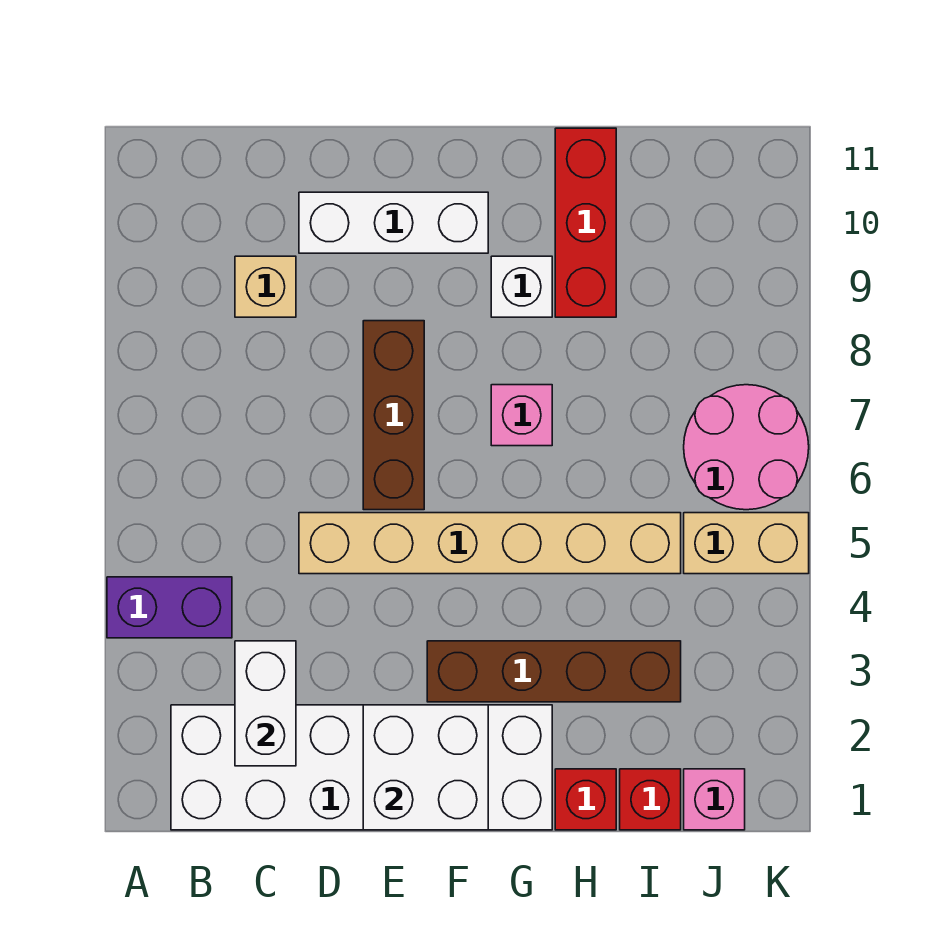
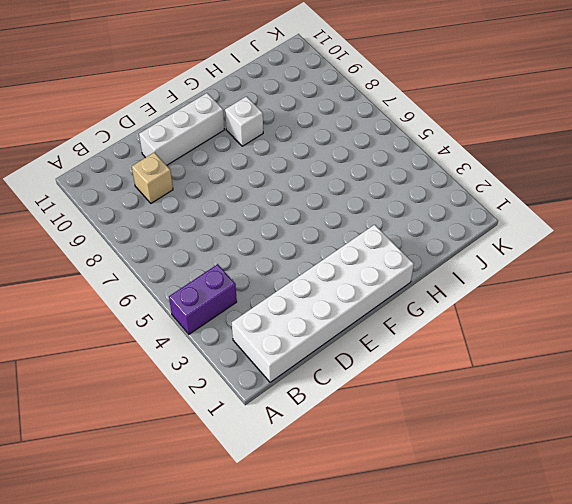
none -> tan 1x6 brick [299,513,681,574]
none -> brown 1x3 brick [363,321,424,510]
none -> brown 1x4 brick [427,641,681,702]

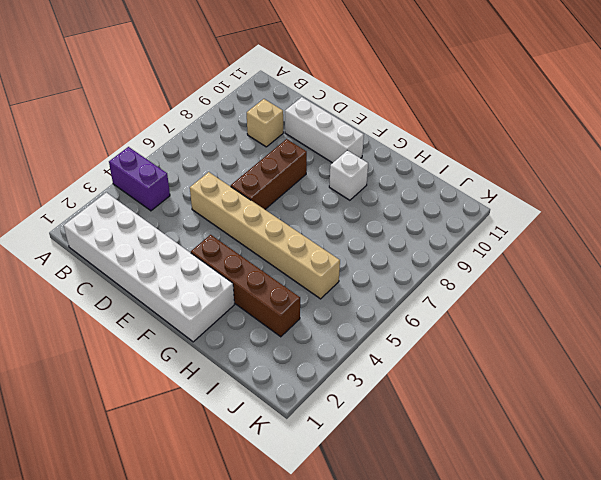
none -> pink 1x1 brick [491,385,552,446]
none -> red 1x1 brick [555,769,616,830]
none -> red 1x3 brick [555,128,616,317]

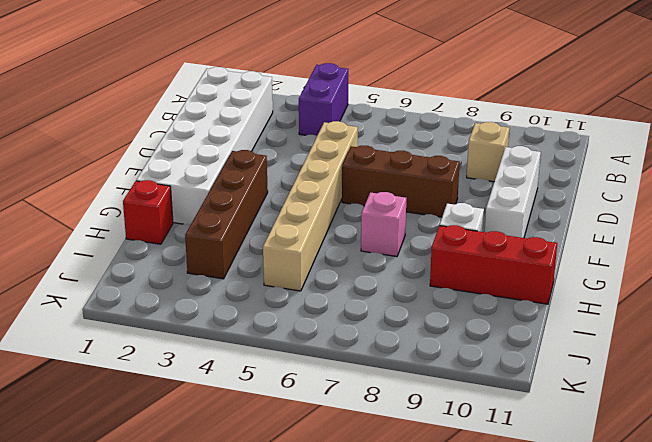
none -> red 1x1 brick [620,769,681,830]
none -> pink 1x1 brick [684,769,745,830]
none -> tan 1x2 brick [684,513,809,574]

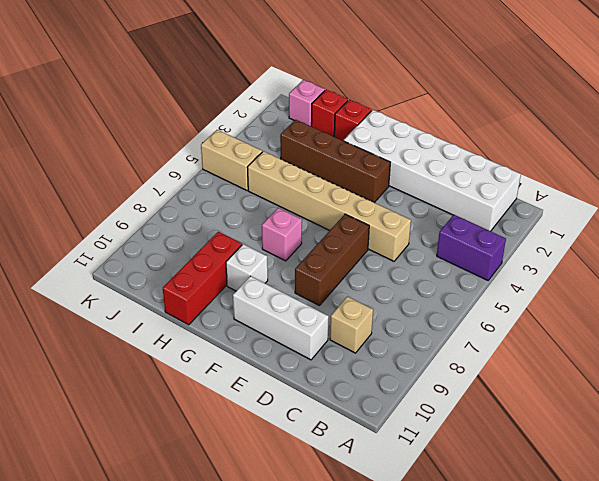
none -> pink 2x2 round brick [684,385,809,510]
none -> white 1x2 brick [235,641,296,766]
none -> white 2x2 brick [363,705,488,830]

